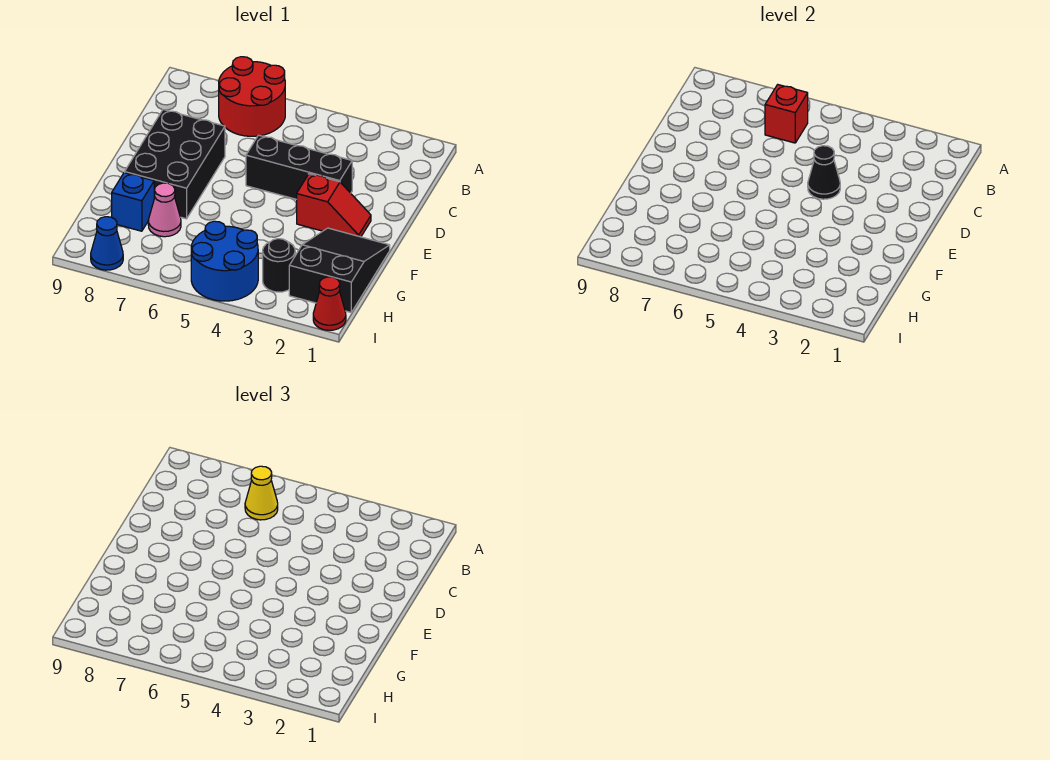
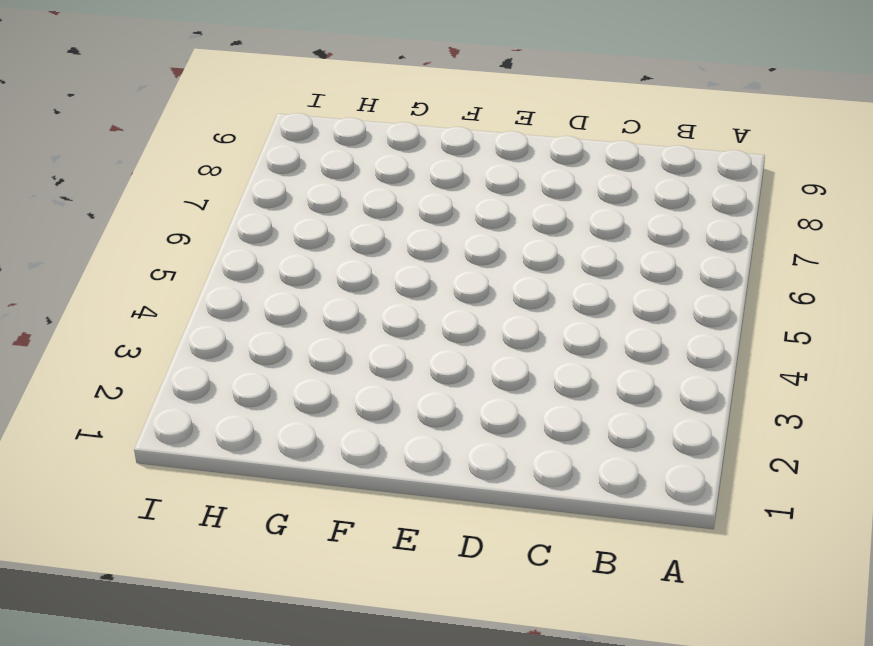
none -> red 2x2 round brick [219,57,285,136]
none -> black 1x3 brick [246,135,352,199]
none -> black 2x3 brick [125,109,225,219]

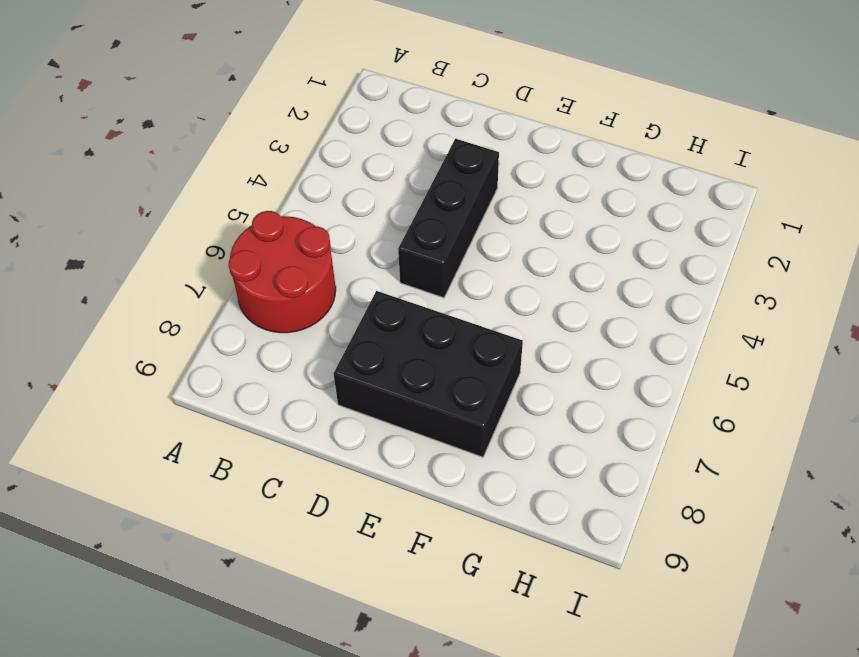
none -> red 1x2 slope [297,174,371,237]
none -> black 2x3 slope [289,228,390,312]
none -> pink 1x1 cone [148,183,181,237]

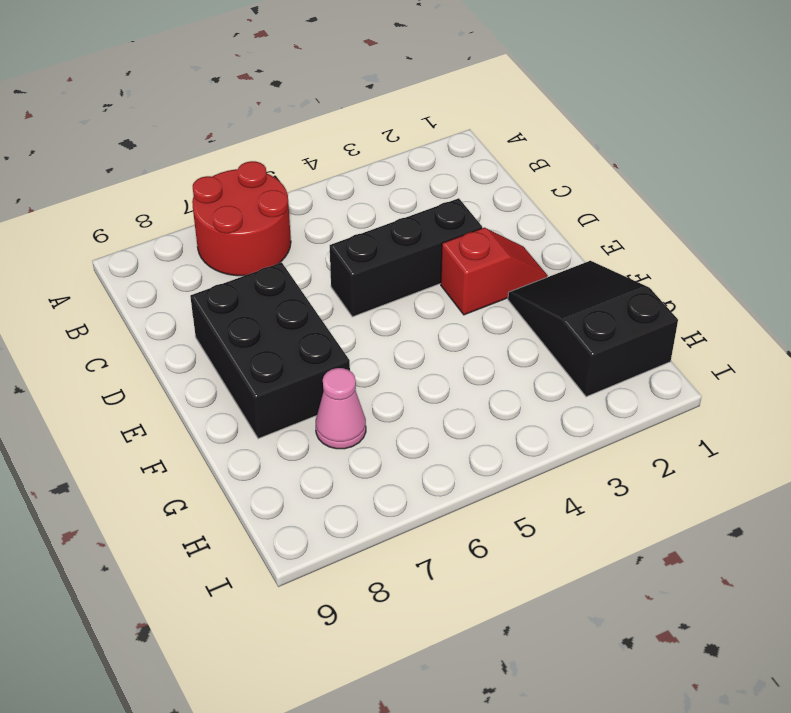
none -> blue 1x1 brick [112,173,154,231]
none -> black 1x1 round brick [263,239,295,292]
none -> blue 2x2 round brick [191,221,258,301]

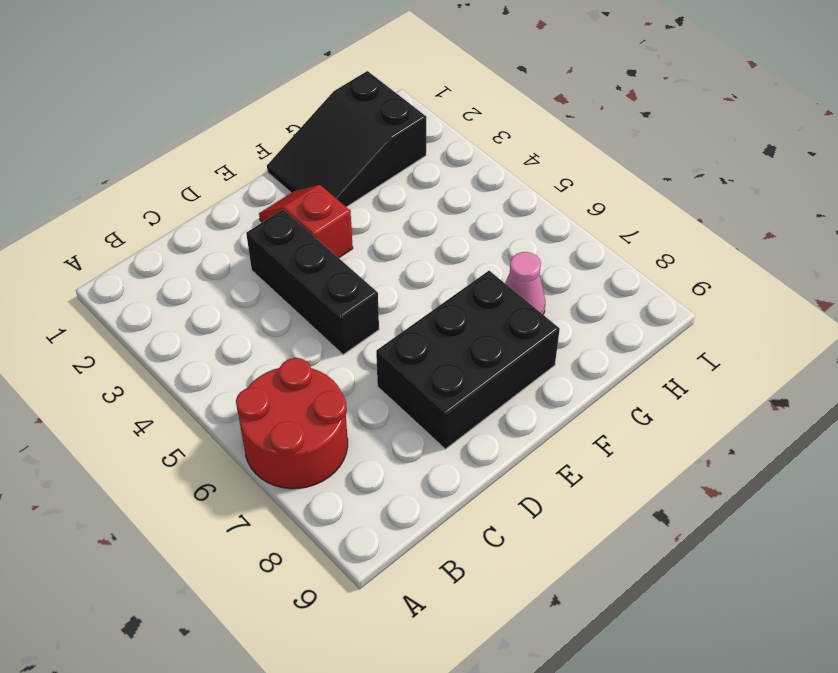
none -> blue 1x1 brick [112,173,154,231]
none -> black 1x1 round brick [263,239,295,292]
none -> blue 2x2 round brick [191,221,258,301]

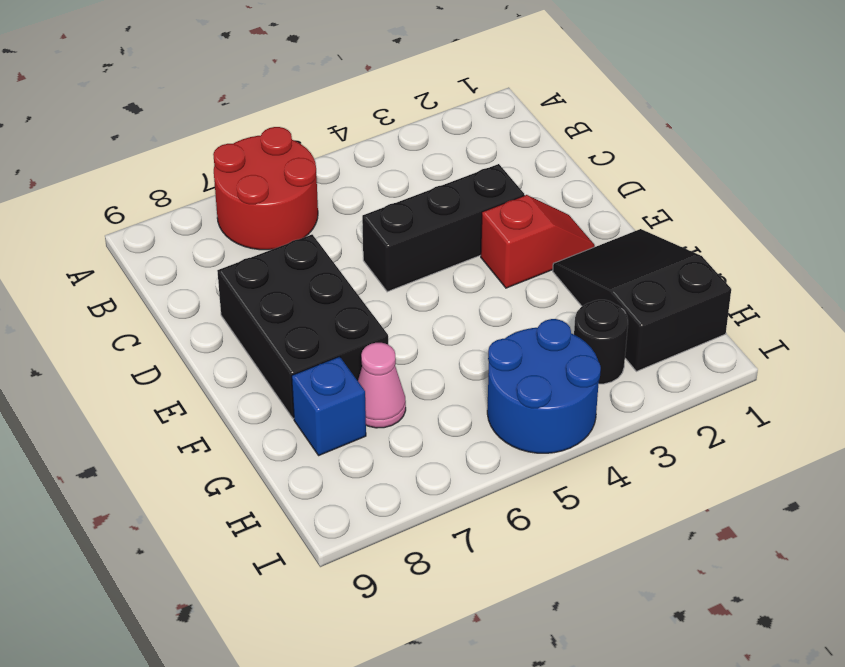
none -> red 1x1 cone [313,277,346,330]
none -> blue 1x1 cone [91,217,123,270]
none -> red 1x1 brick [765,85,808,143]

